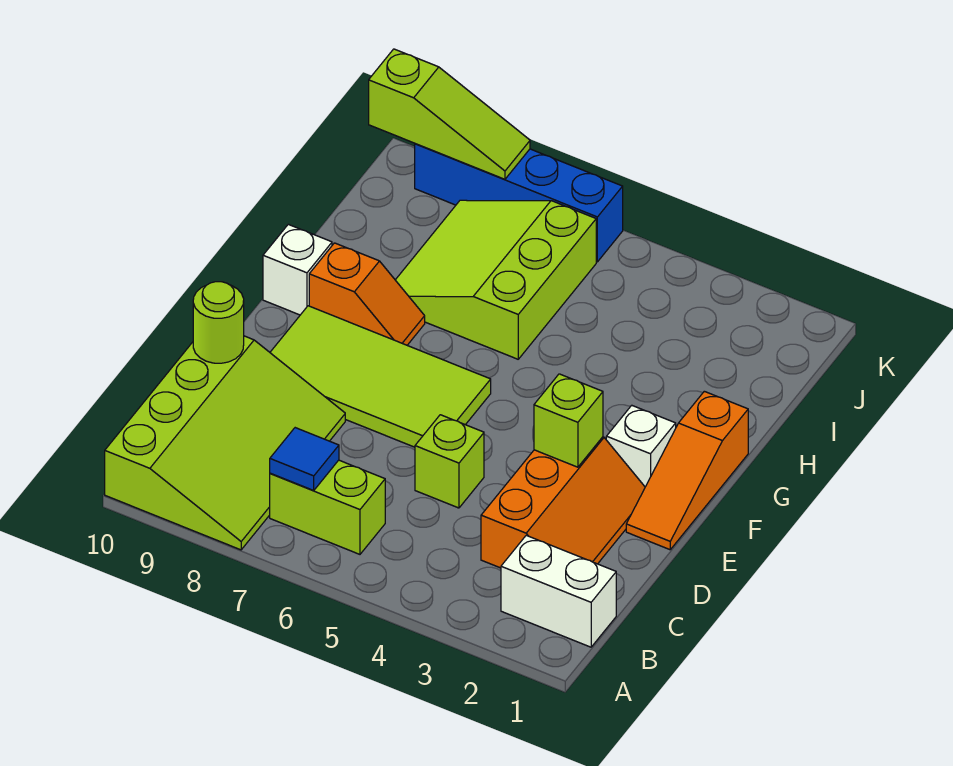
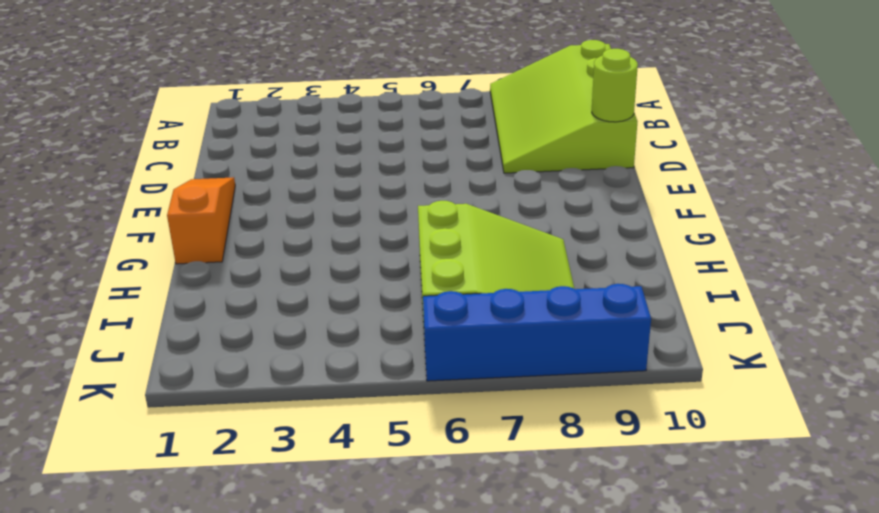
none -> white 1x2 brick [501,535,616,647]
none -> lime 1x2 brick [270,460,385,554]
none -> orange 2x3 slope [481,437,645,568]

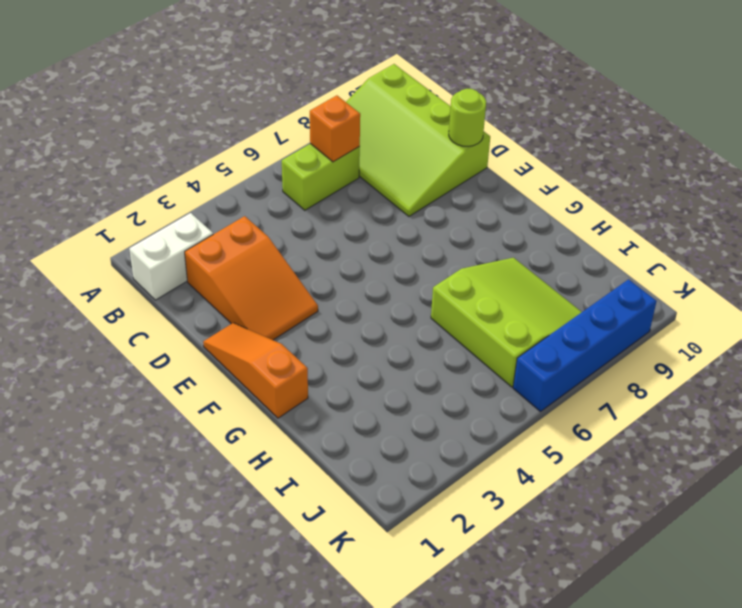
orange 1x1 brick [310,95,360,162] -> blue 1x1 tile [270,428,339,490]
orange 2x3 slope [185,216,318,340] -> orange 2x3 slope turned to [481,437,645,568]
none -> lime 1x1 brick [415,415,484,508]
none -> lime 2x4 tile [270,306,491,447]
none -> white 1x1 brick [606,405,676,487]

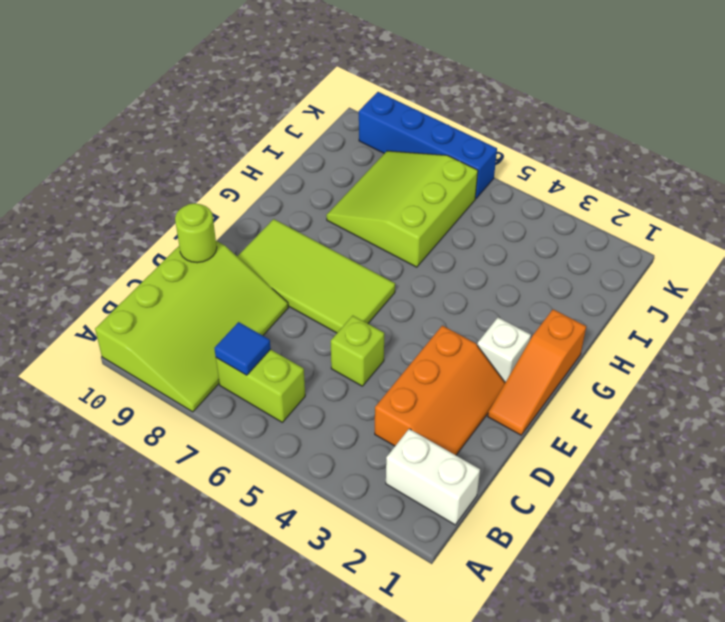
none -> orange 1x2 slope [309,243,425,345]
none -> white 1x1 brick [263,224,332,315]
none -> lime 1x1 brick [534,374,603,467]

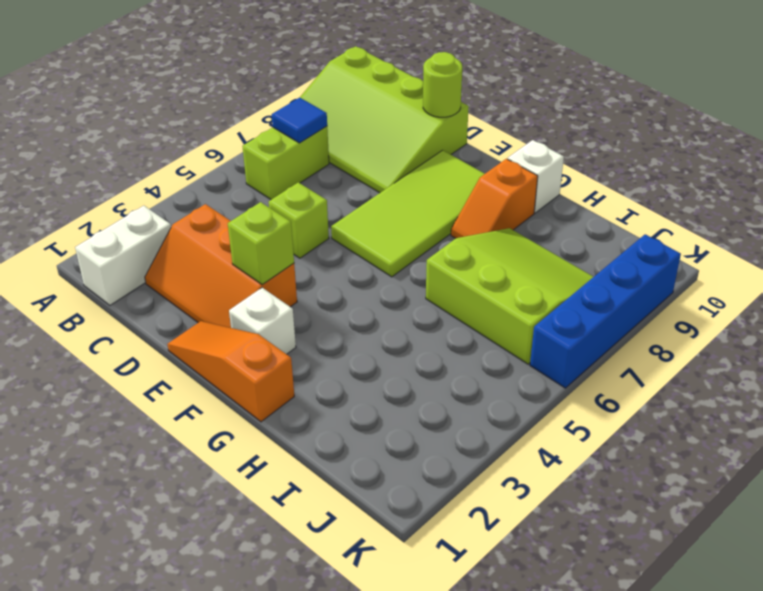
none -> lime 1x3 slope [369,49,530,179]

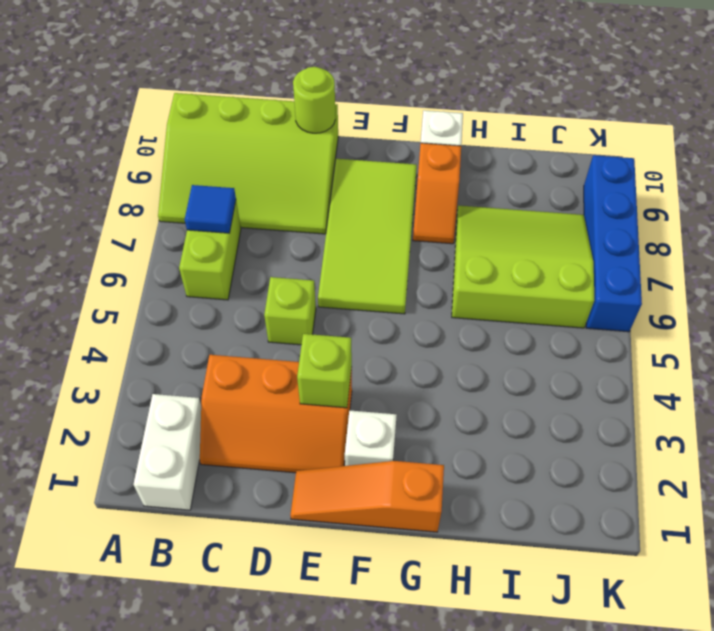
none -> lime 1x3 slope [369,49,530,179]

